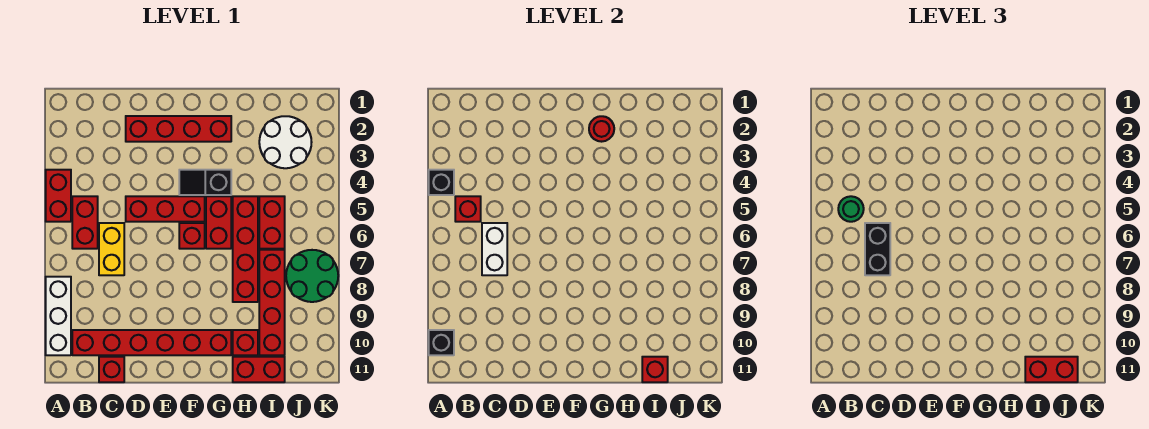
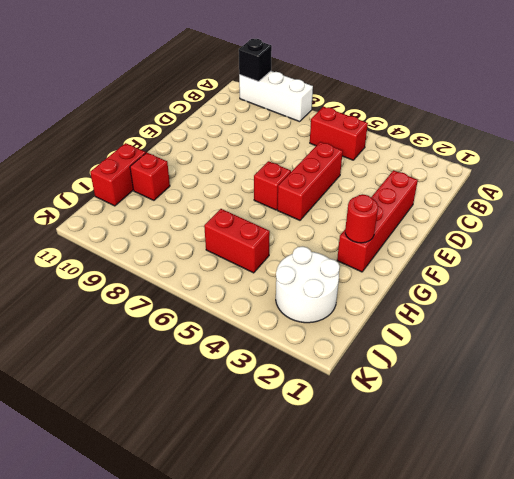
none -> red 1x2 brick [46,170,71,222]
none -> red 1x6 brick [72,330,231,355]
none -> yellow 1x2 brick [99,223,124,275]

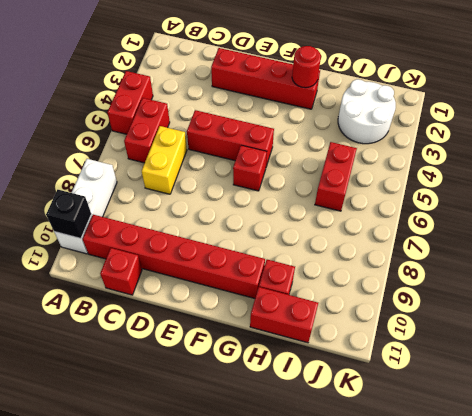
none -> black 1x2 slope [179,170,231,195]
none -> red 1x2 brick [206,196,231,249]
none -> red 1x4 brick [233,196,258,302]

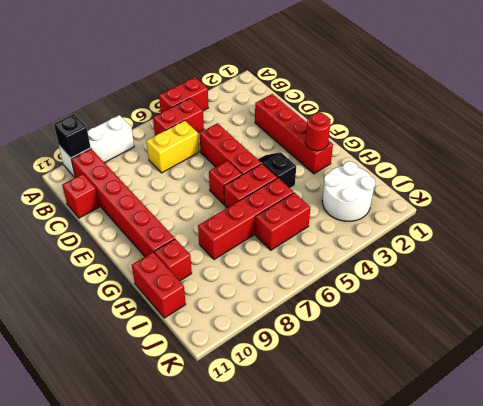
none -> red 1x4 brick [259,250,285,355]
none -> green 2x2 round brick [286,250,338,302]
none -> black 1x1 brick [429,170,454,195]

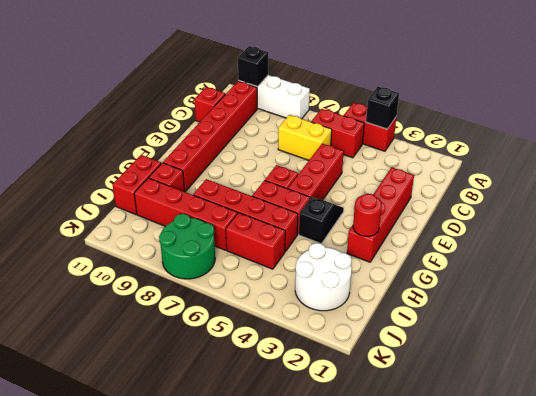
none -> red 1x1 brick [455,196,481,222]
none -> white 1x2 brick [482,223,507,275]
none -> red 1x1 brick [642,357,668,382]

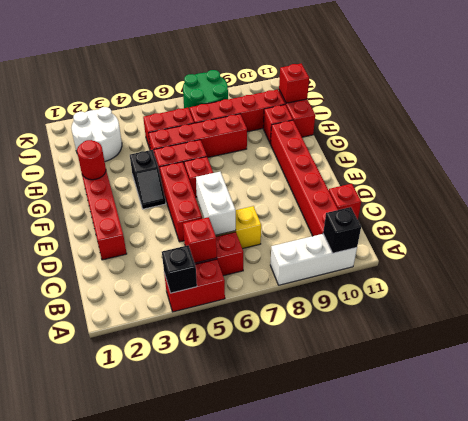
white 1x2 brick [196,172,236,235] -> white 1x2 brick turned to [482,223,507,275]
none -> green 1x1 round brick [838,196,864,222]
none -> black 1x2 brick [865,223,890,275]
none -> red 1x2 brick [1025,357,1078,382]

